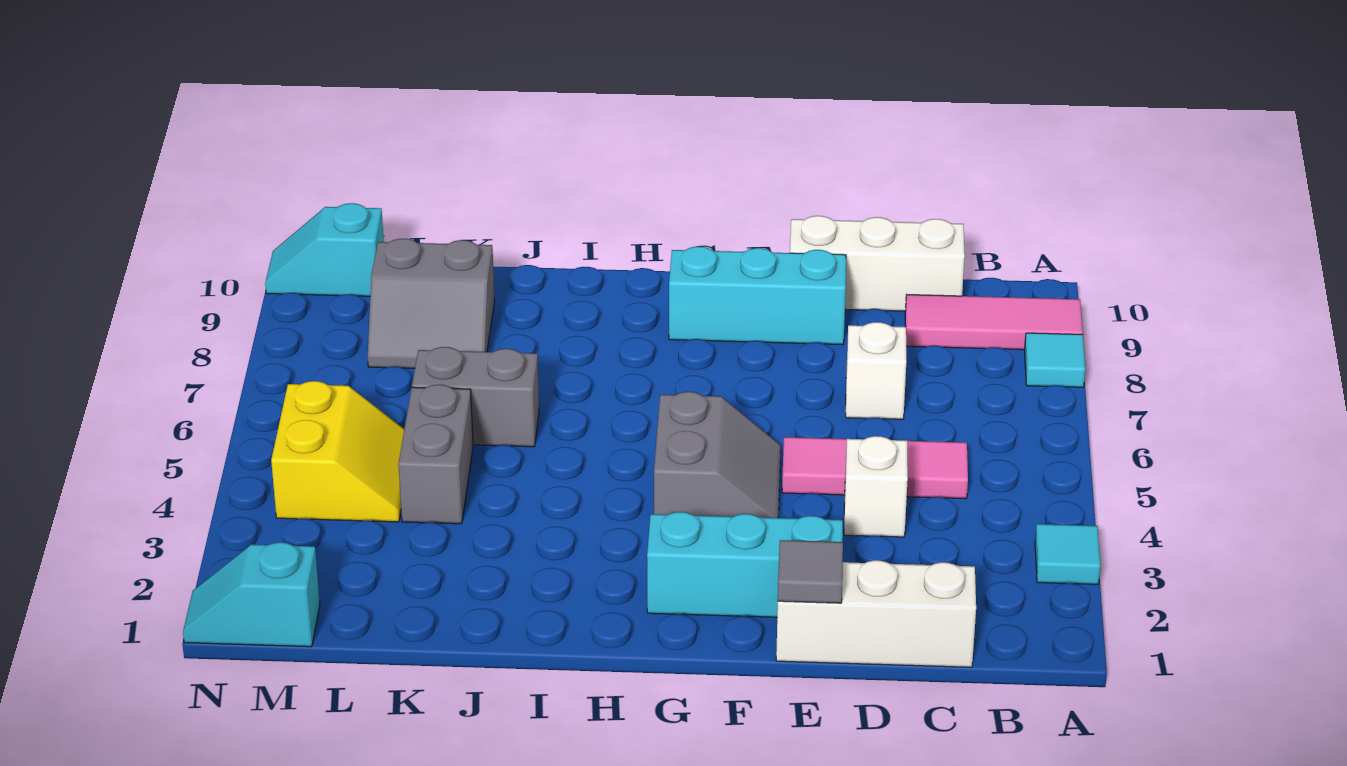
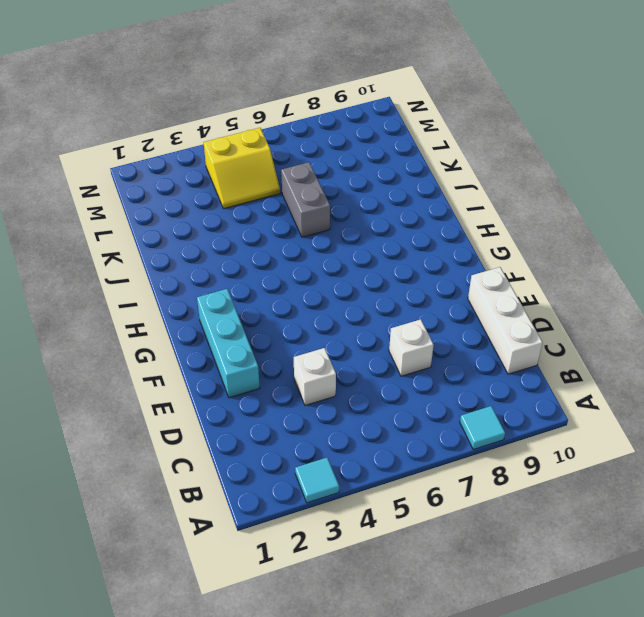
none -> pink 1x3 tile [905,295,1083,350]
none -> white 1x3 brick [776,560,976,667]
none -> pink 1x3 tile [782,437,968,499]

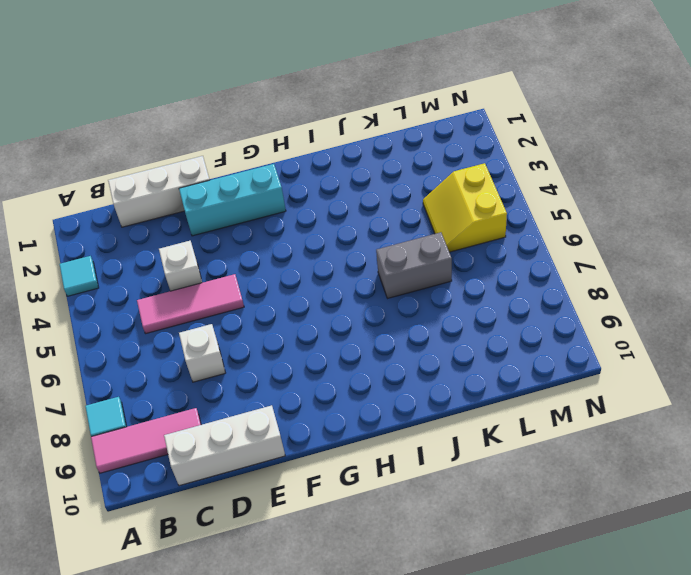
none -> cyan 1x3 brick [669,247,846,345]
none -> grey 2x2 slope [654,392,781,518]
none -> grey 1x2 brick [398,385,473,524]

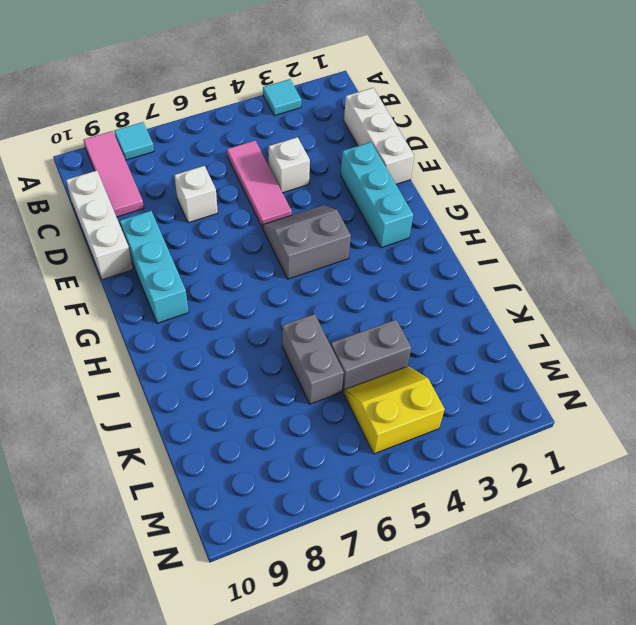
none -> grey 2x2 slope [368,239,495,368]
none -> cyan 1x2 slope [183,542,320,647]
none -> cyan 1x2 slope [265,203,384,296]

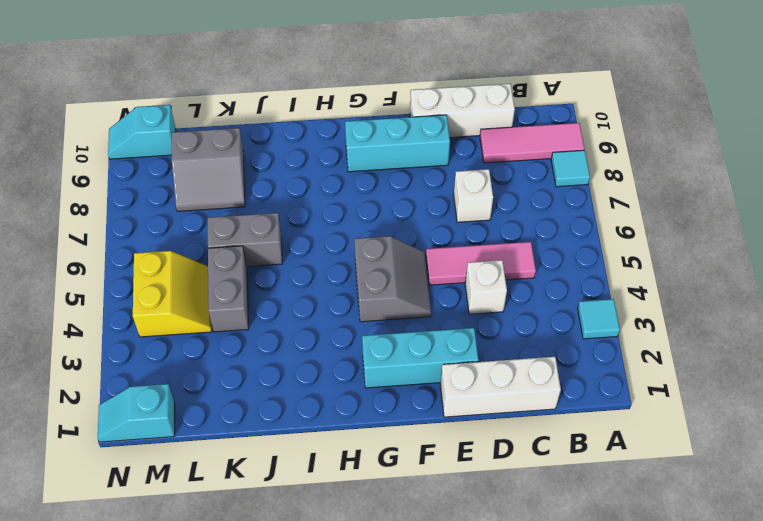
none -> grey 1x1 tile [778,540,843,603]

